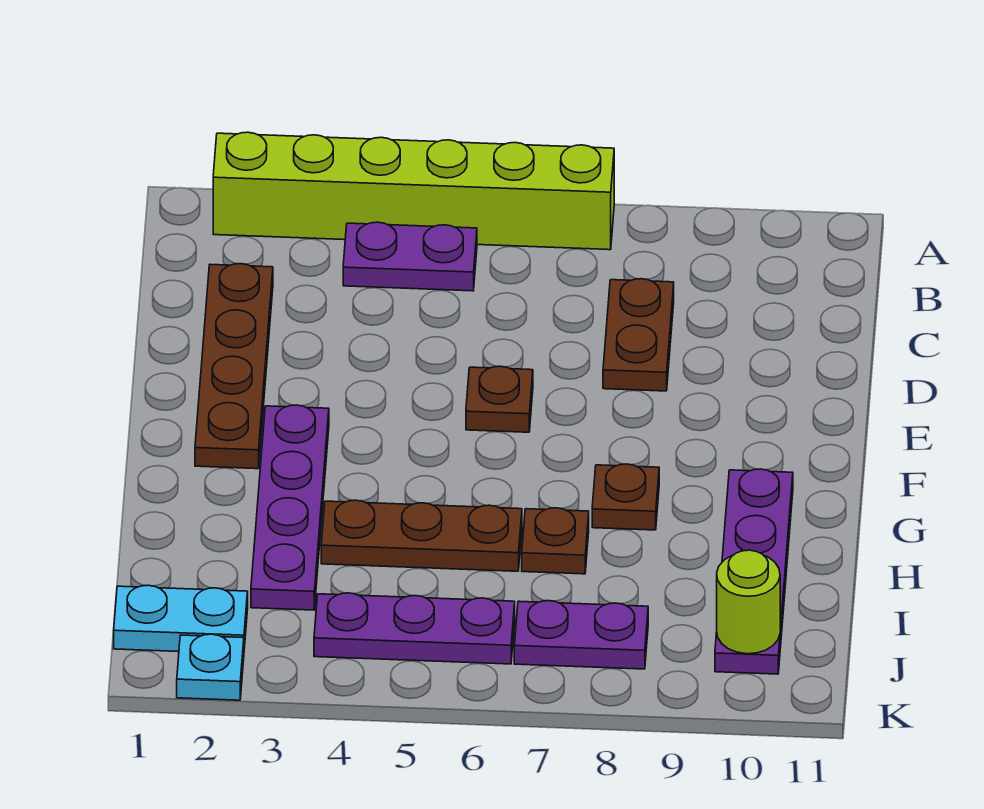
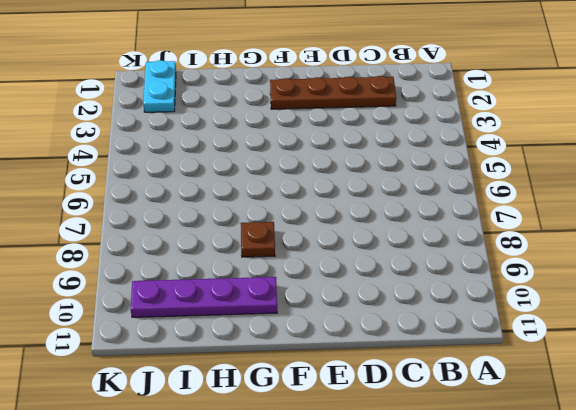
none -> lime 1x6 brick [213,132,614,250]
none -> purple 1x2 plate [343,222,477,291]
none -> brown 1x2 plate [603,279,674,391]

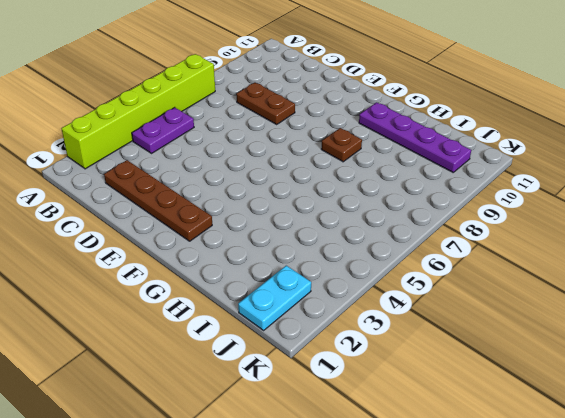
none -> brown 1x1 plate [466,366,533,432]
none -> purple 1x4 plate [251,405,329,610]
none -> brown 1x3 plate [321,500,522,571]

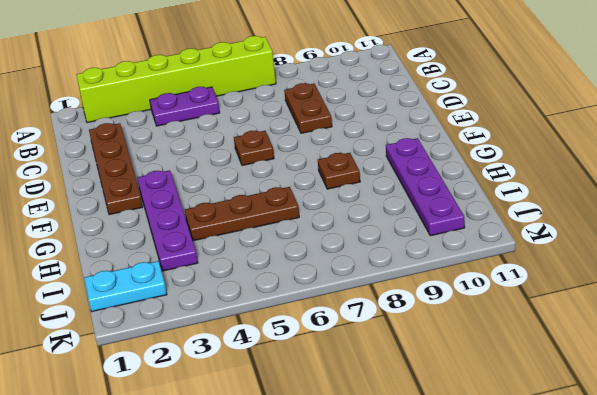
none -> brown 1x1 plate [522,508,589,574]
none -> purple 1x3 plate [314,593,515,664]
none -> purple 1x2 plate [514,601,648,669]

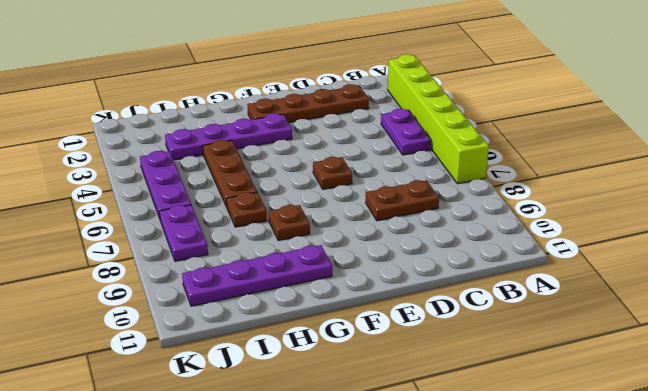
none -> cyan 1x2 plate [114,585,248,652]
none -> cyan 1x1 plate [177,634,244,700]
none -> lime 1x1 round brick [717,550,780,654]

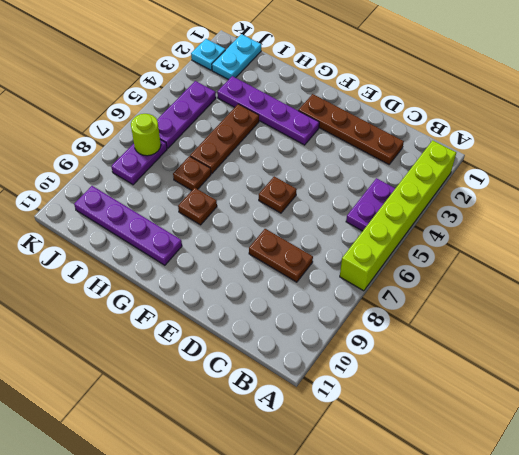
lime 1x1 round brick [131,114,161,156] -> lime 1x1 round brick moved to [717,550,780,654]

